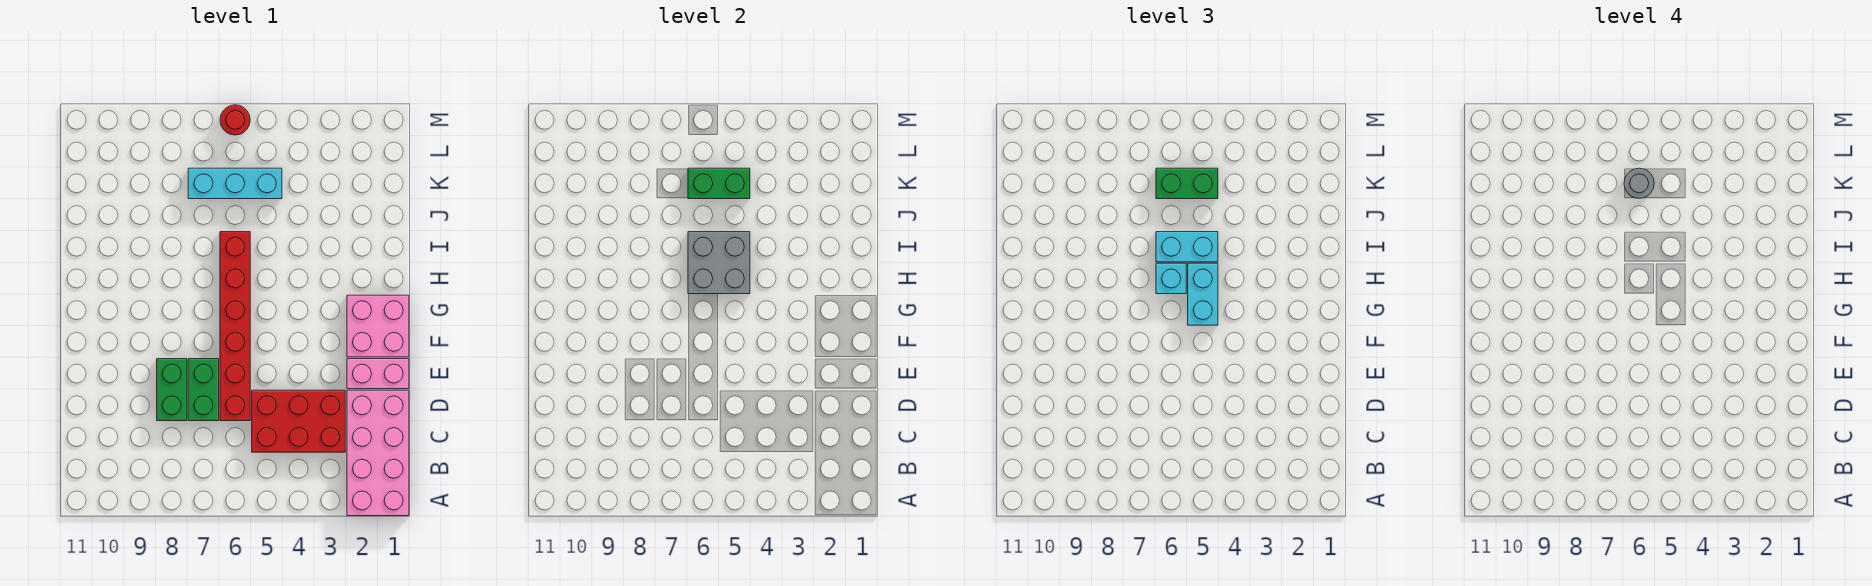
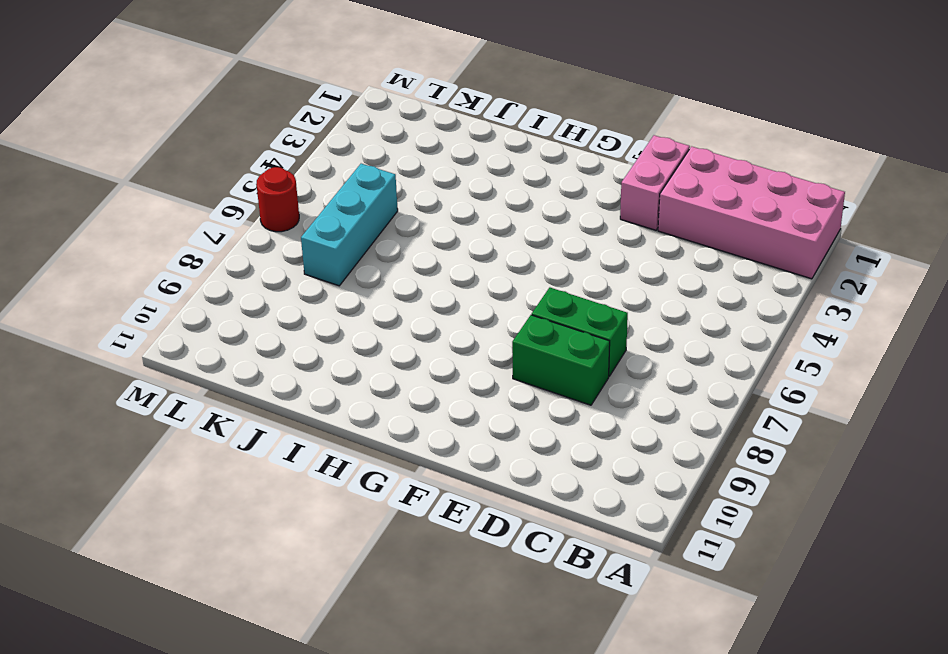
none -> red 2x3 brick [252,390,345,452]
none -> red 1x6 brick [220,232,250,421]
none -> pink 2x2 brick [347,295,409,357]

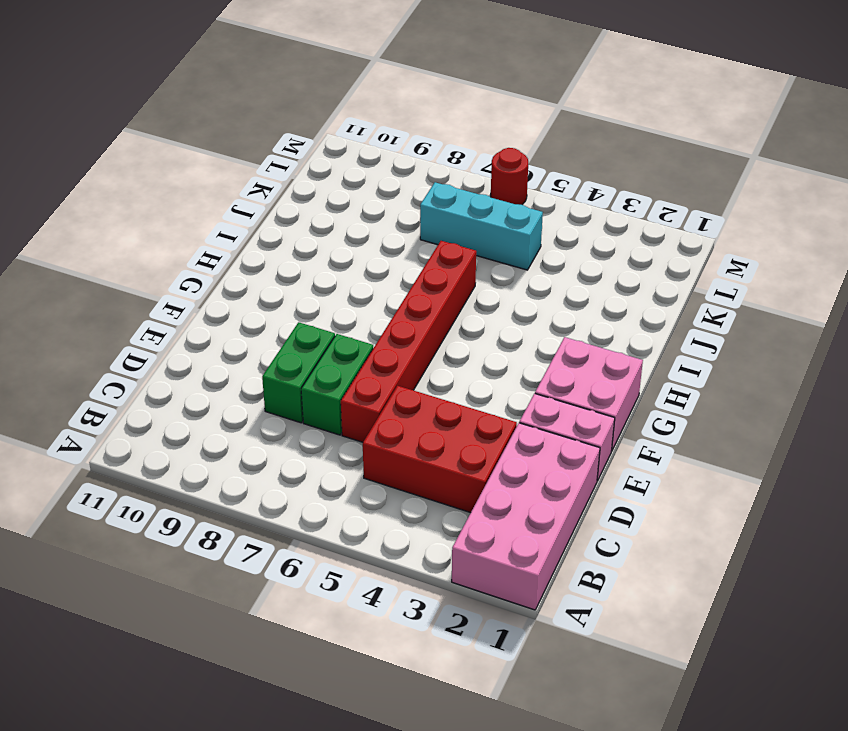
none -> grey 2x2 brick [688,232,750,294]
none -> green 1x2 brick [688,168,750,199]
none -> cyan 1x2 brick [1188,263,1218,325]

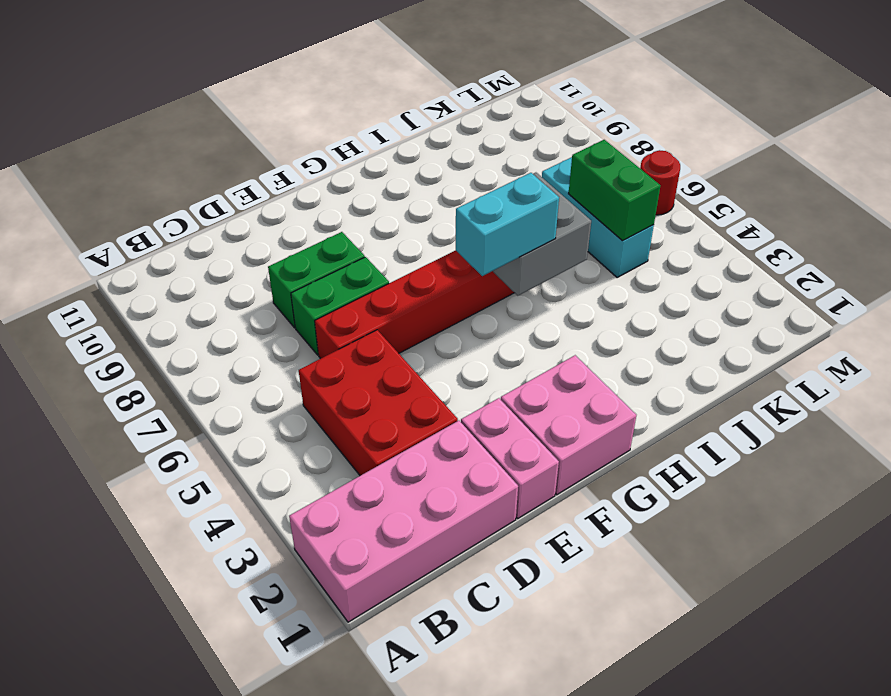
none -> cyan 1x1 brick [1156,263,1186,294]
none -> cyan 1x2 brick [1156,232,1218,262]
none -> green 1x2 brick [1156,168,1218,199]

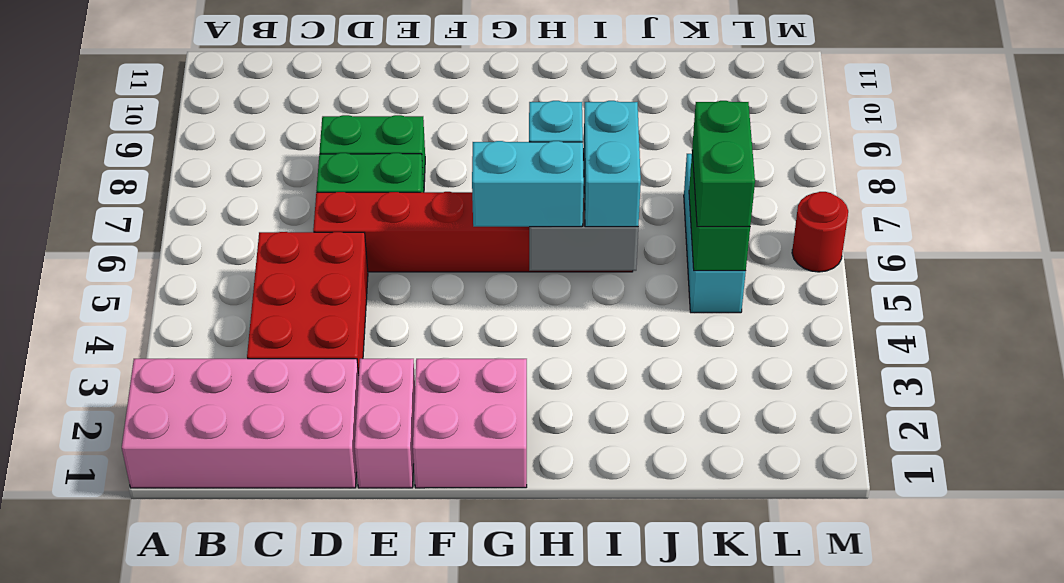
none -> grey 1x1 round brick [1624,168,1654,198]

